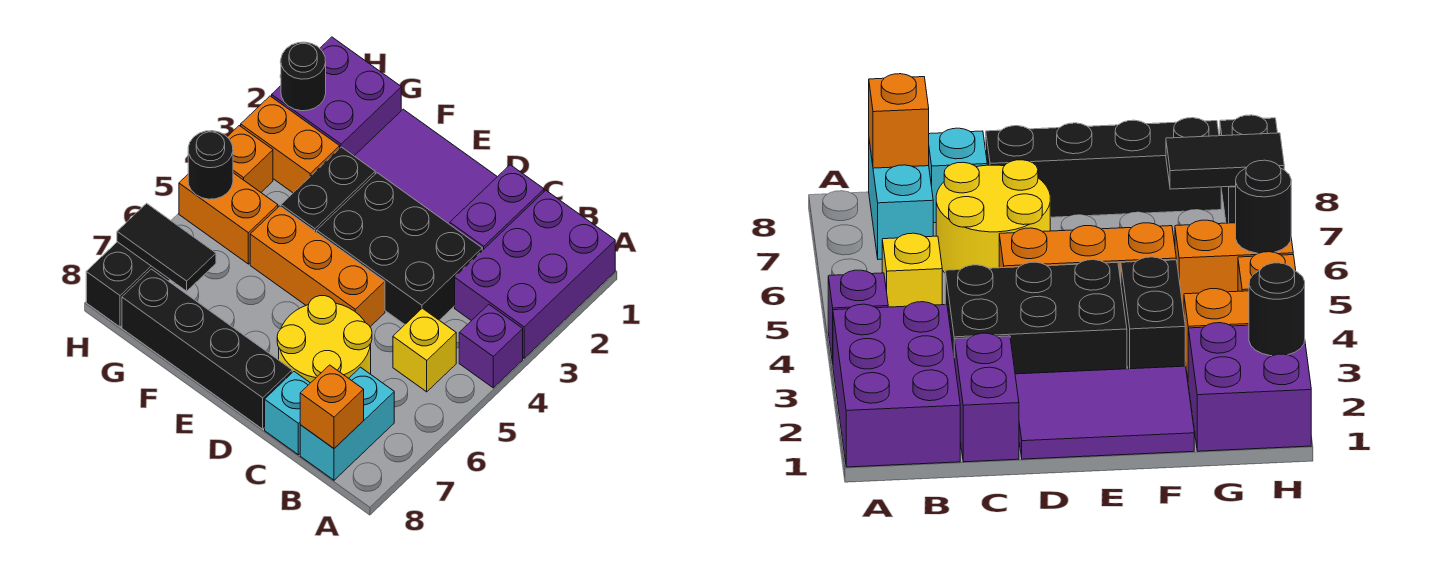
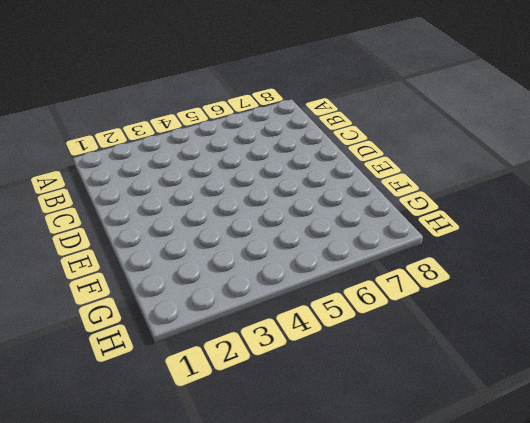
none -> purple 2x3 brick [455,190,615,358]
none -> purple 1x1 brick [459,304,523,388]
none -> yellow 1x1 brick [393,308,456,392]

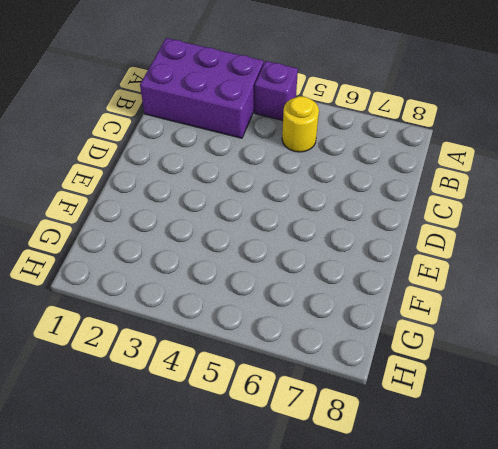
yellow 1x1 round brick [282,96,319,152] -> yellow 1x1 brick [393,308,456,392]
none -> cyan 1x2 brick [300,367,394,480]
none -> purple 1x2 brick [450,165,544,251]
none -> black 2x3 brick [317,173,482,324]

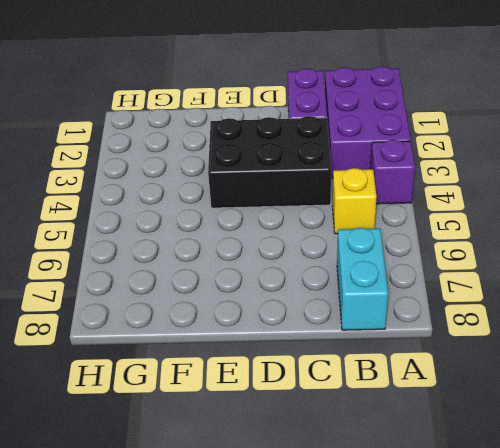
none -> yellow 2x2 round brick [277,296,372,383]
none -> cyan 1x1 brick [265,372,310,455]
none -> purple 2x3 tile [355,109,497,224]

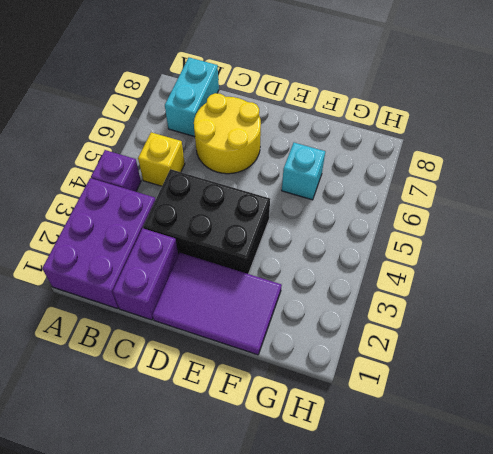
cyan 1x1 brick [282,143,325,200] -> cyan 1x1 brick moved to [265,372,310,455]
none -> orange 1x3 brick [250,206,385,327]
none -> black 1x4 brick [122,269,292,429]
none -> black 1x2 brick [281,147,375,232]

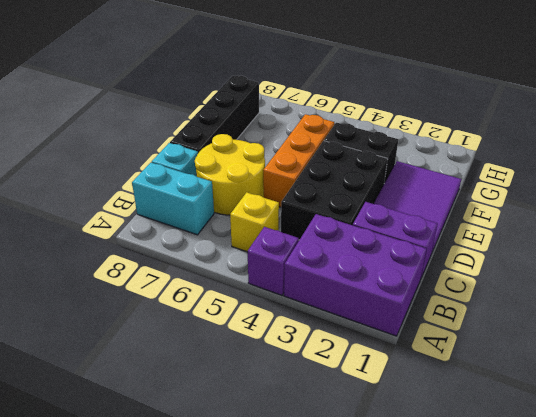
none -> purple 2x2 brick [272,37,401,156]
none -> orange 1x2 brick [241,96,340,193]
none -> orange 1x2 brick [179,173,278,264]

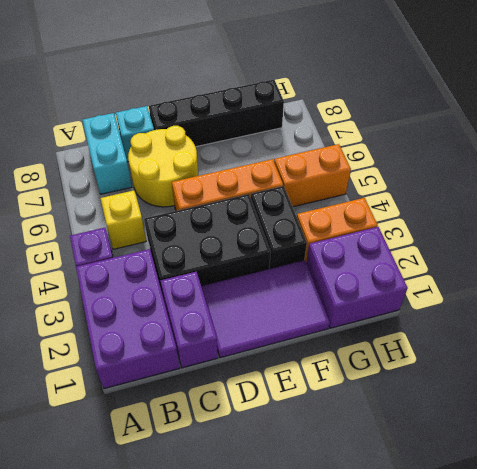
none -> orange 1x1 brick [227,126,273,192]
none -> black 1x2 brick [86,242,170,327]
none -> orange 1x1 brick [300,365,364,448]

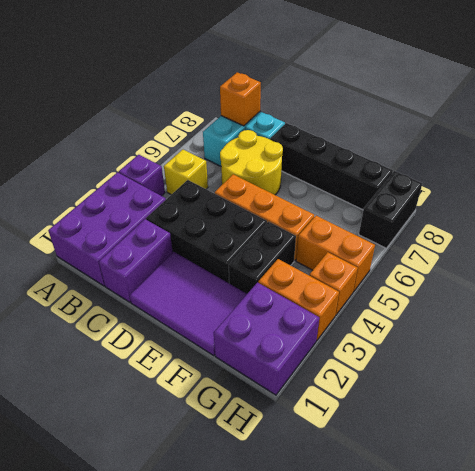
none -> black 1x2 tile [117,203,216,291]
none -> black 1x1 round brick [281,42,326,111]
none -> black 1x1 round brick [188,131,233,199]

